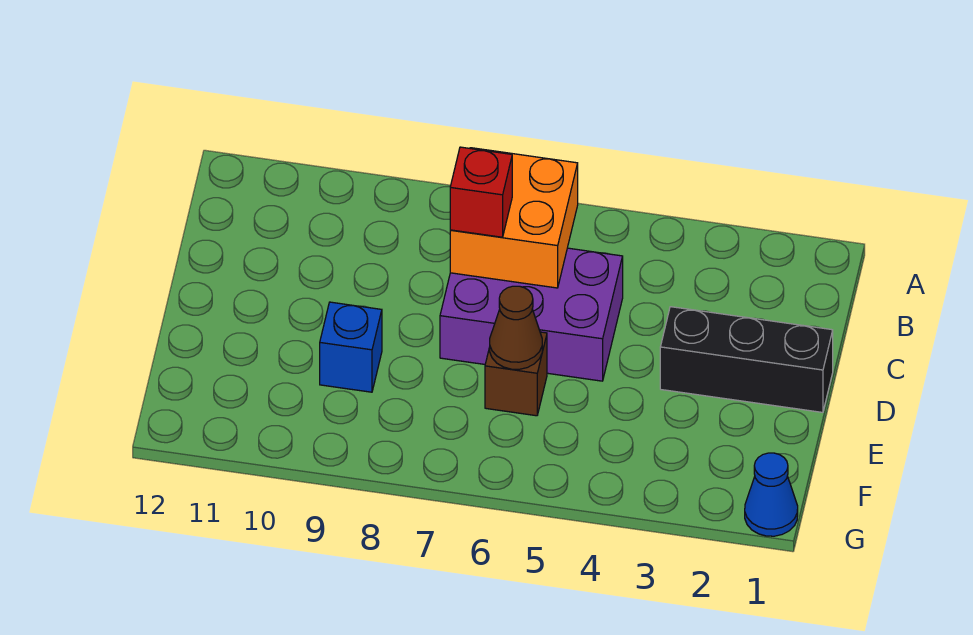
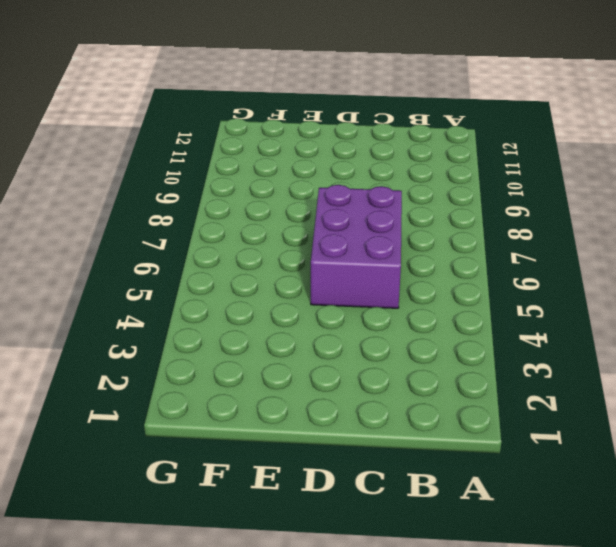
none -> black 1x3 brick [660,307,833,412]
none -> brown 1x1 brick [485,332,547,416]

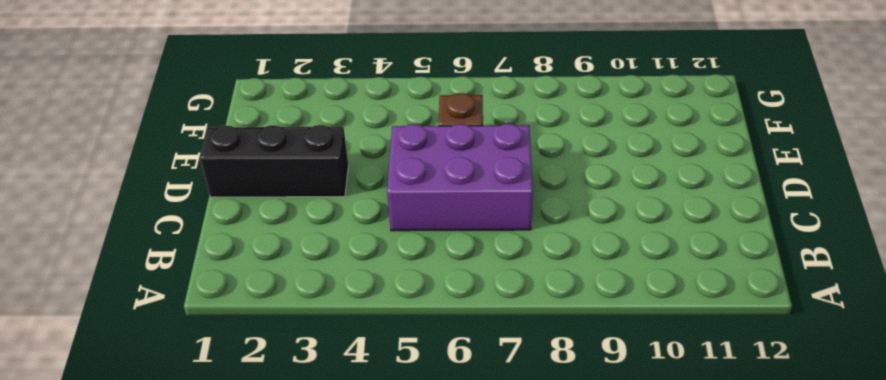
none -> blue 1x1 brick [320,302,382,392]
none -> blue 1x1 cone [745,453,798,536]

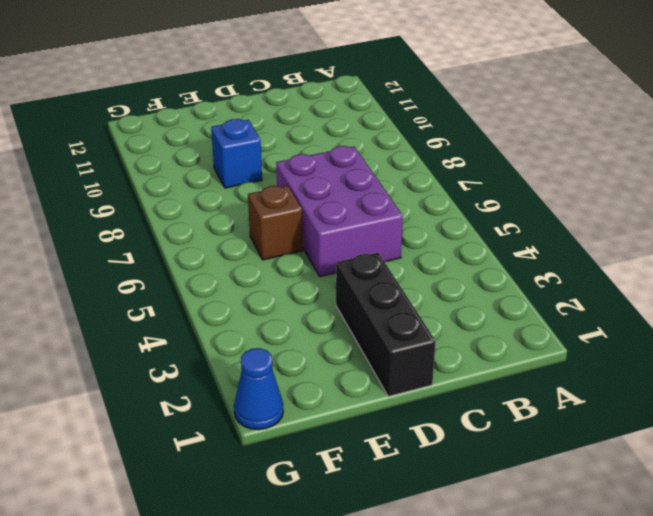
none -> orange 2x2 brick [450,148,578,288]
none -> brown 1x1 cone [490,286,542,369]

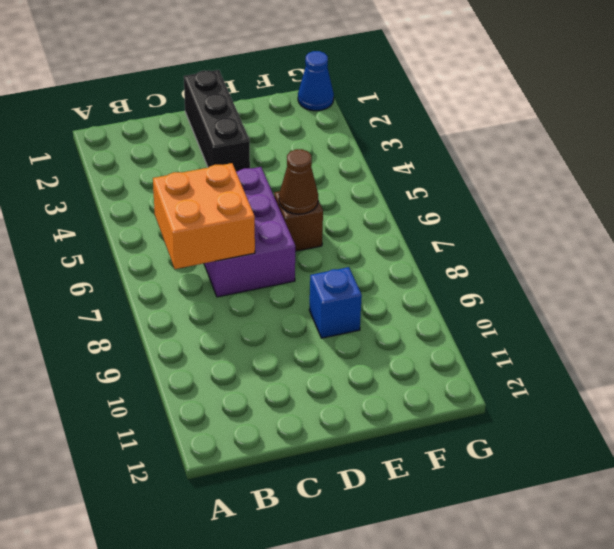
none -> red 1x1 brick [450,147,512,237]

